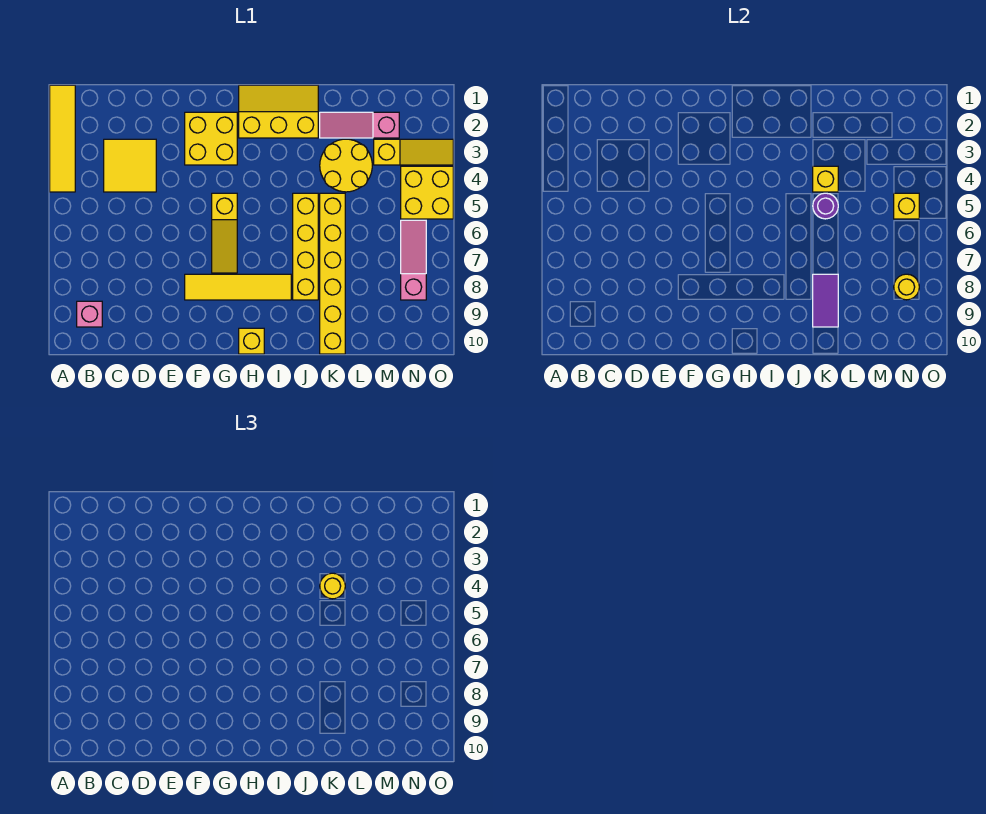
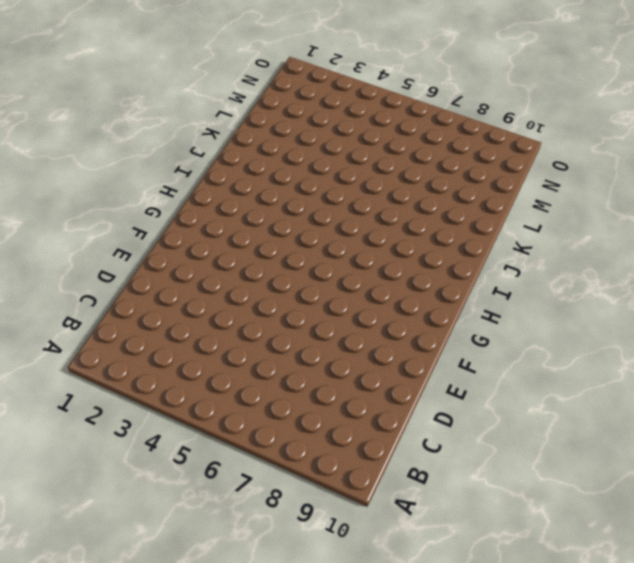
none -> yellow 1x4 tile [50,85,75,192]
none -> pink 1x1 brick [77,301,102,327]
none -> yellow 2x2 tile [104,139,156,192]

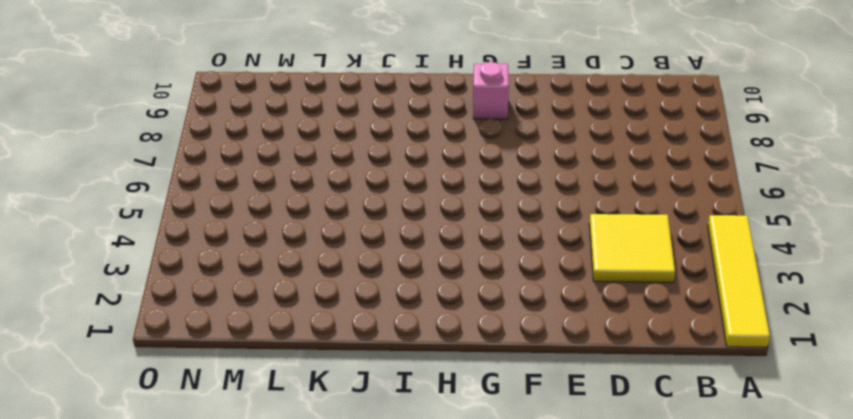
pink 1x1 brick [473,62,509,119] -> pink 1x1 brick moved to [77,301,102,327]
none -> yellow 2x2 brick [185,112,237,165]
none -> yellow 1x4 tile [185,274,291,300]
none -> yellow 1x3 slope [212,193,237,273]

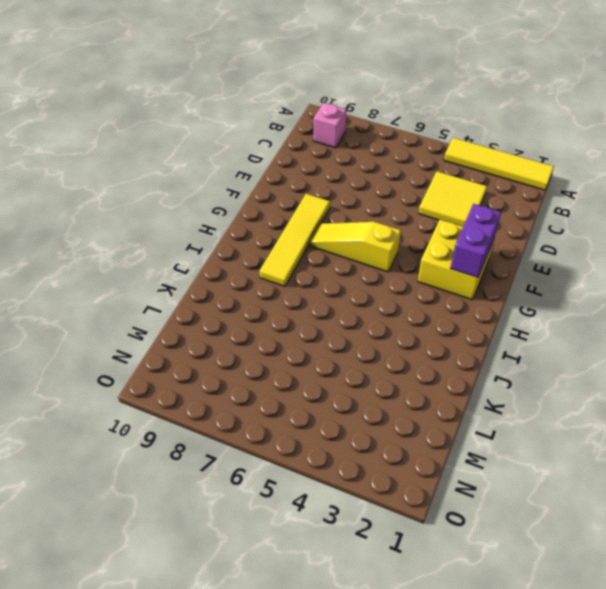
purple 1x2 brick [450,204,501,277] -> none
none -> yellow 2x3 slope [239,85,318,138]
none -> yellow 1x1 brick [239,328,264,354]
none -> yellow 1x4 brick [293,193,318,300]

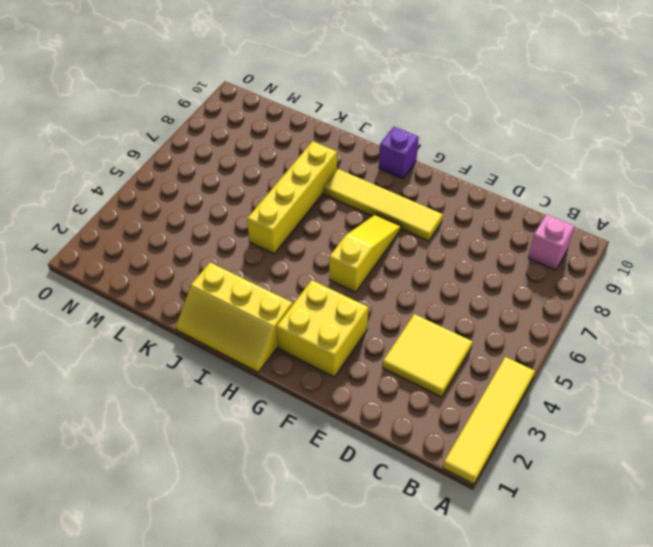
purple 1x1 brick [379,127,419,179] -> yellow 1x1 brick [239,328,264,354]
none -> pink 1x3 slope [320,112,399,138]
none -> yellow 2x2 round brick [320,139,372,192]
none -> yellow 1x6 brick [320,193,345,354]

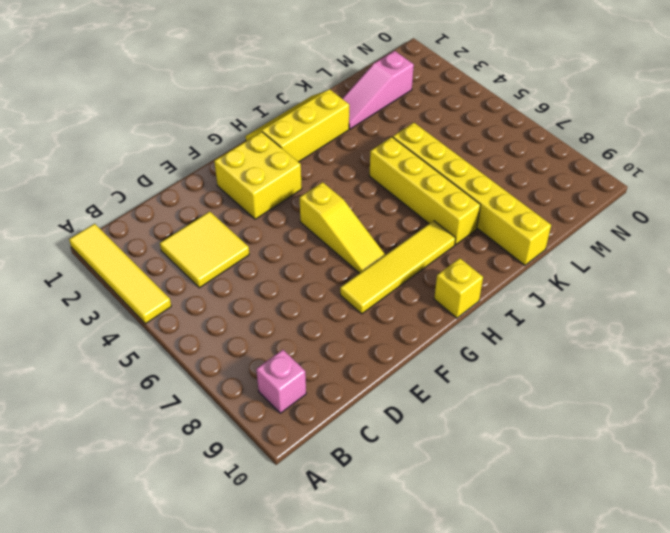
none -> yellow 2x2 round brick [320,139,372,192]
none -> yellow 1x3 slope [374,139,453,165]
none -> yellow 2x2 brick [401,166,453,219]

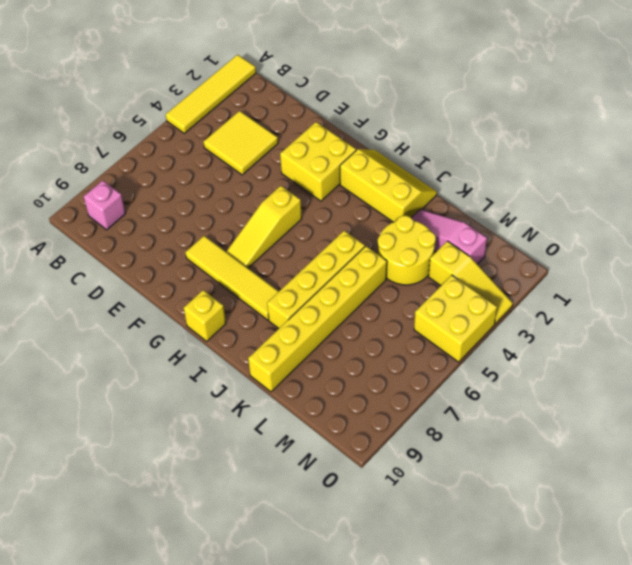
none -> pink 1x3 slope [401,220,426,300]
none -> yellow 1x1 brick [813,166,838,192]
none -> purple 1x1 round brick [813,193,838,219]

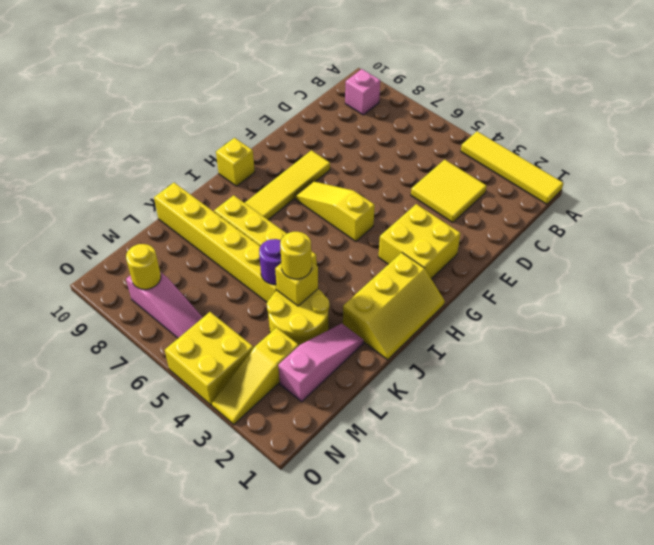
none -> purple 1x2 tile [813,274,838,327]
none -> yellow 1x1 brick [894,193,919,219]

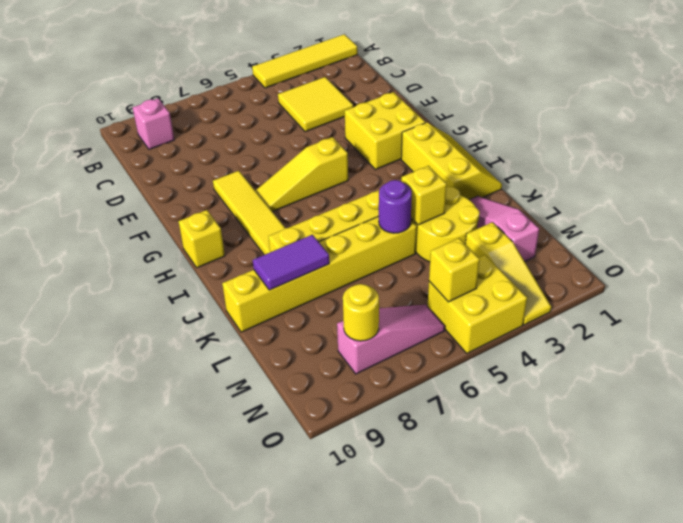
none -> yellow 1x1 round brick [320,573,345,599]

